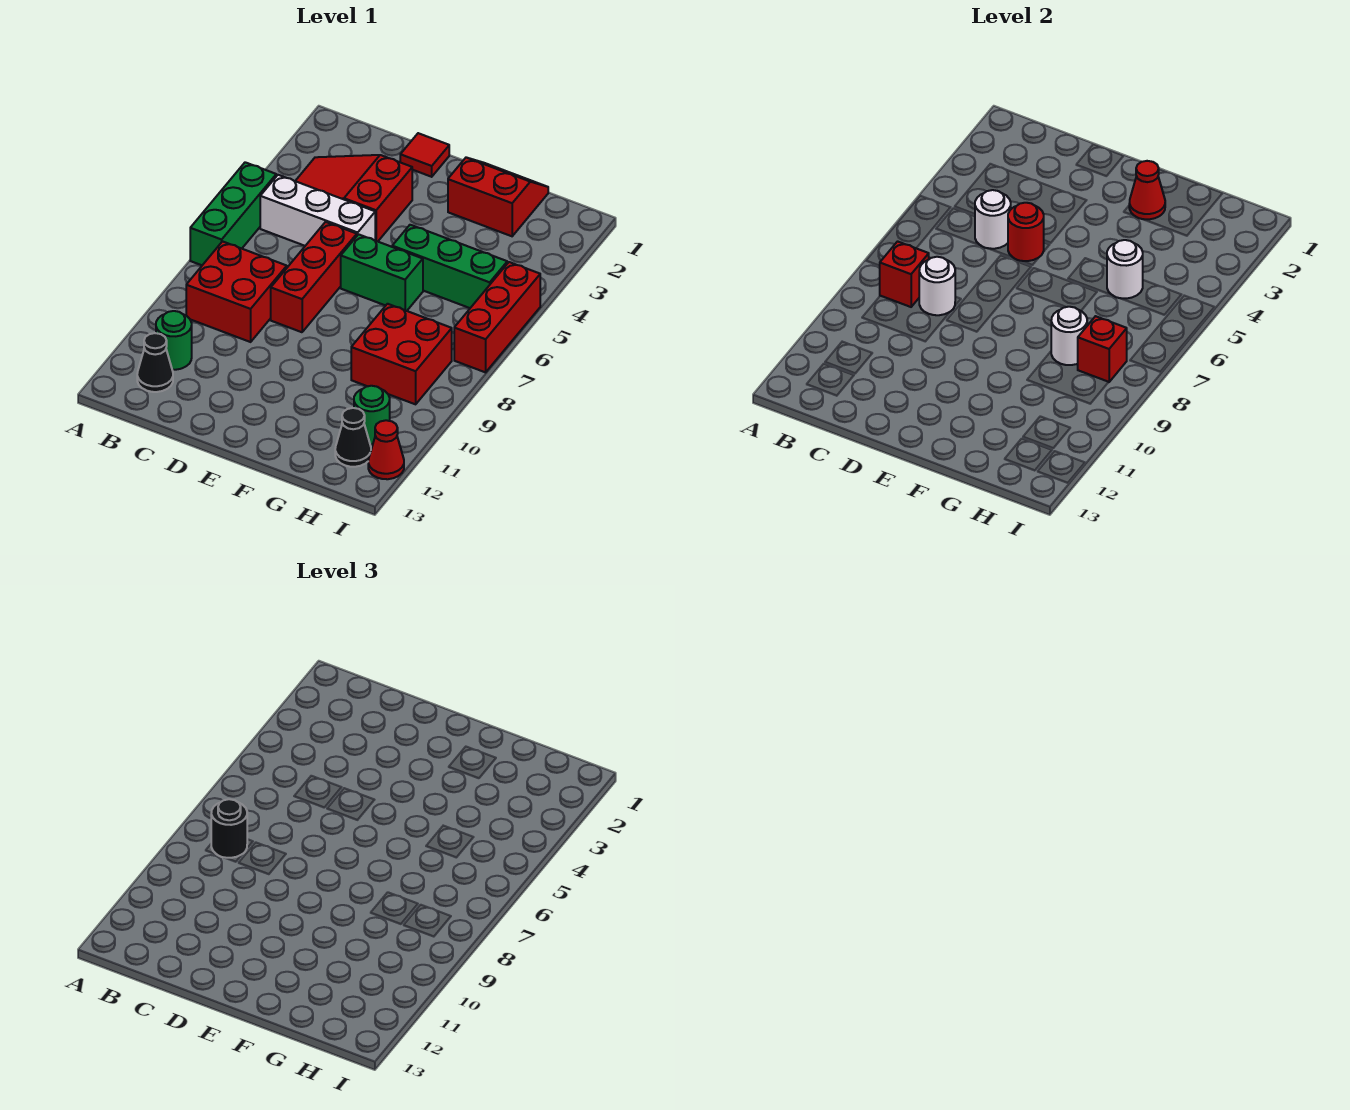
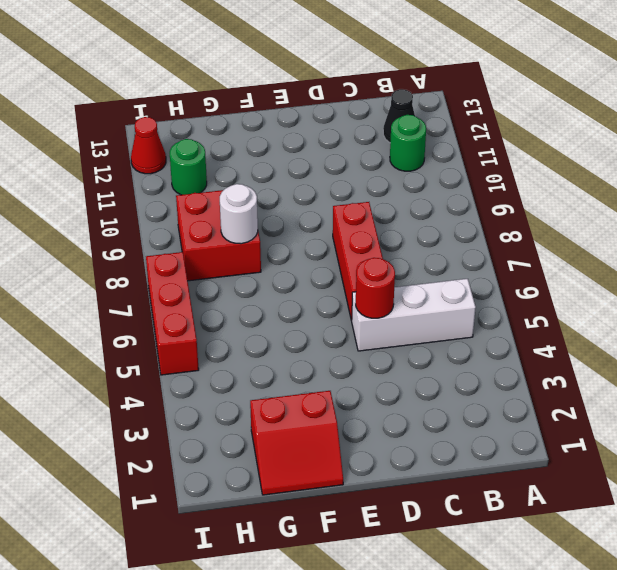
none -> green 1x3 brick [190,162,276,265]
none -> red 2x3 slope [296,155,412,241]
none -> red 2x2 brick [186,241,287,342]

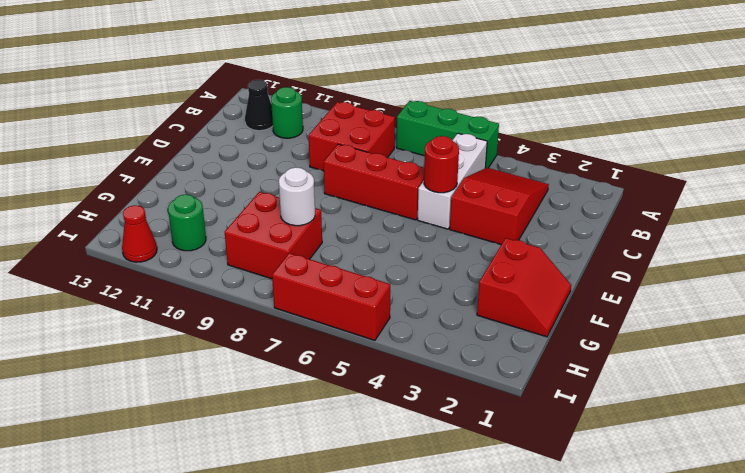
none -> red 1x1 tile [400,133,449,177]
none -> green 1x2 brick [341,234,423,311]
none -> green 1x3 brick [392,225,507,308]

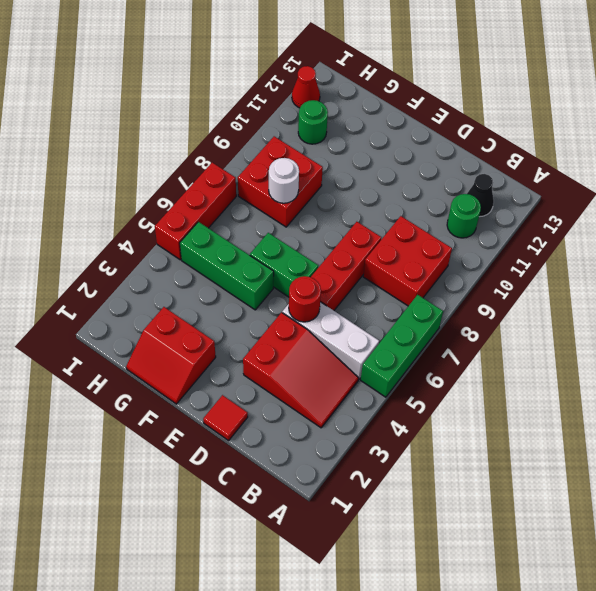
none -> black 1x1 cone [335,408,371,467]
none -> red 1x1 brick [880,241,929,307]
none -> white 1x1 round brick [975,190,1011,249]

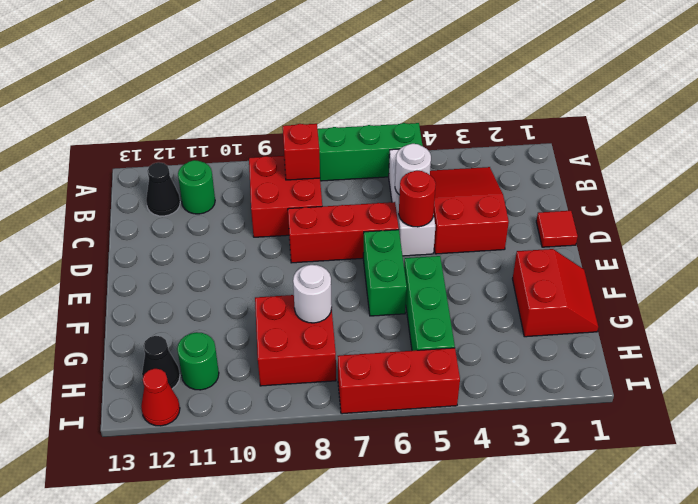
none -> white 1x1 round brick [919,257,955,315]
none -> red 1x1 cone [1129,161,1165,219]
none -> white 1x1 round brick [1107,240,1143,298]

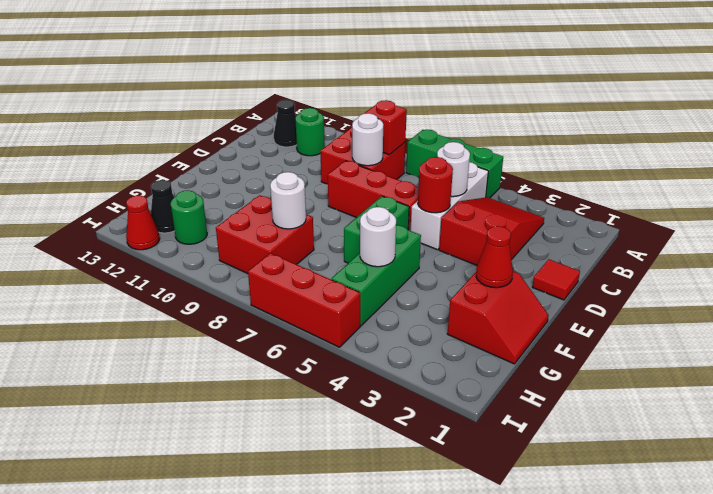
none -> red 1x1 brick [1078,316,1127,382]
none -> black 1x1 round brick [211,799,247,858]

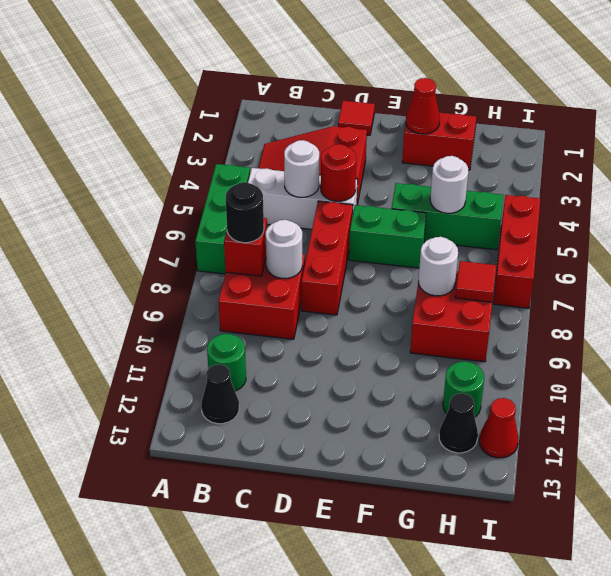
red 1x1 tile [455,261,496,302] -> red 1x1 brick [1078,316,1127,382]

